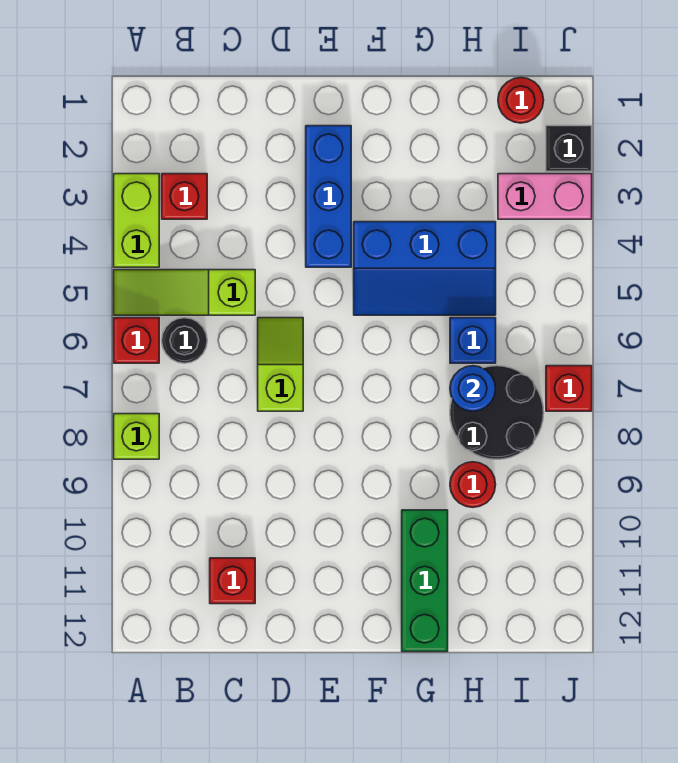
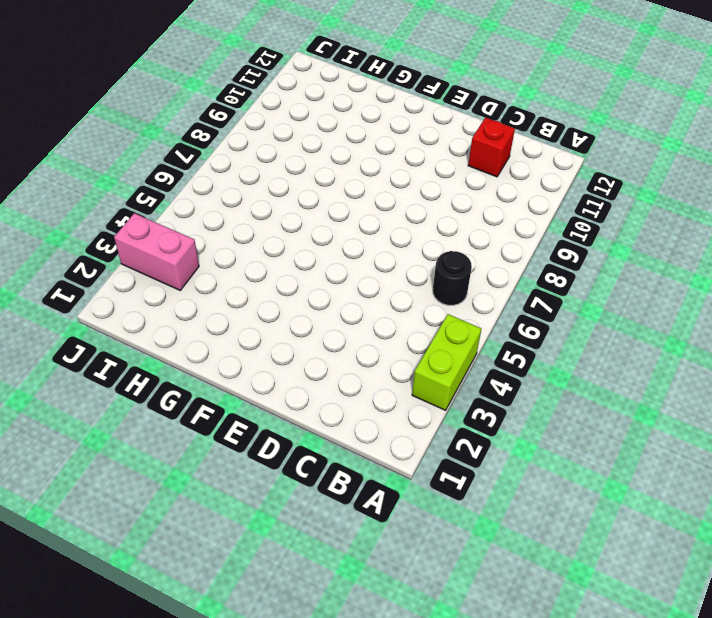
none -> lime 1x3 slope [114,270,255,315]
none -> red 1x1 brick [114,318,159,363]
none -> lime 1x1 brick [114,414,159,459]

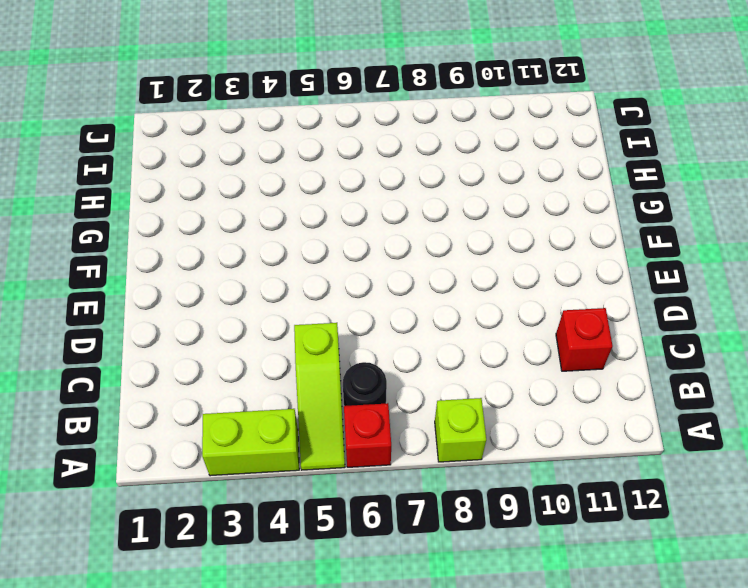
none -> red 1x1 brick [162,174,207,219]
none -> lime 1x2 slope [258,318,303,411]
none -> blue 1x3 brick [306,126,351,267]

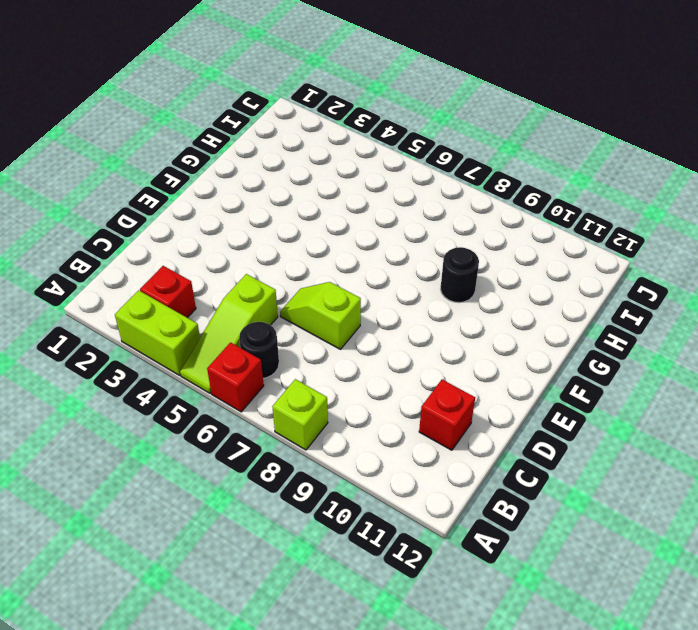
black 1x1 round brick [441,247,479,303] -> none
none -> blue 1x3 brick [306,126,351,267]
none -> blue 2x3 slope [354,222,496,315]
none -> green 1x3 brick [402,510,448,652]

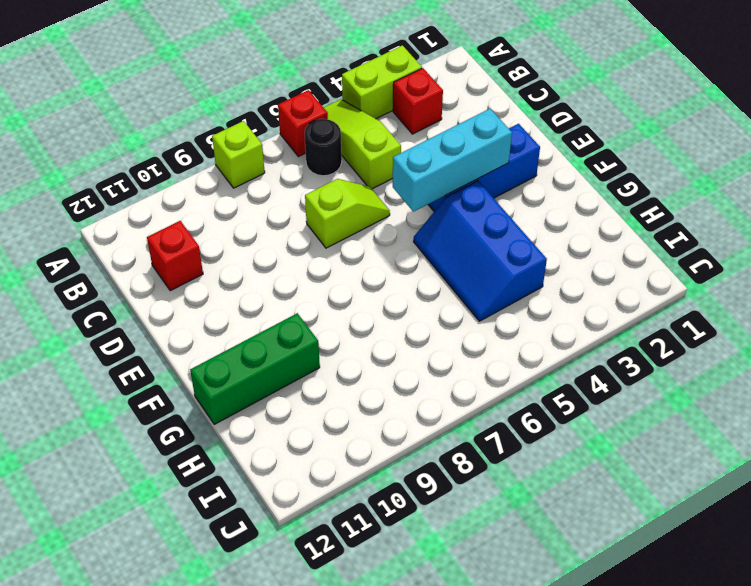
cyan 1x3 brick [393,109,512,212] -> none
none -> blue 1x1 brick [450,318,496,363]
none -> black 2x2 round brick [450,366,544,459]
none -> red 1x1 round brick [450,462,496,507]

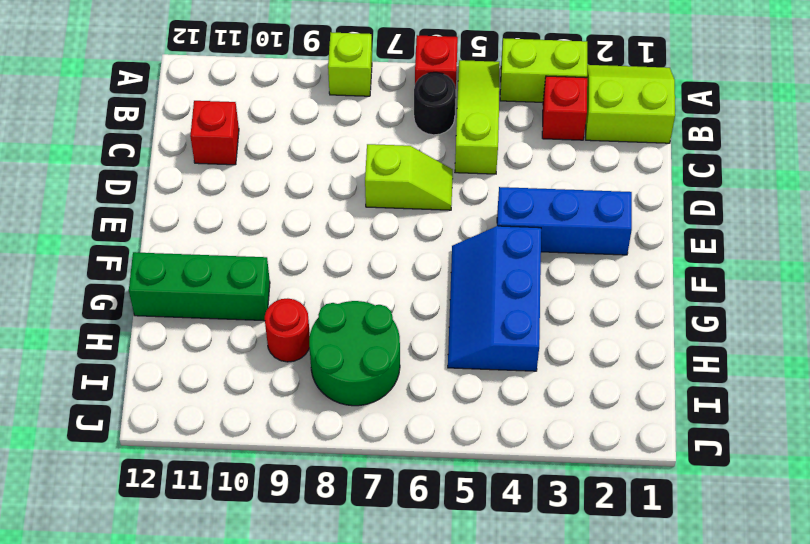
lime 2x2 slope [586,65,675,143] -> none
green 2x2 round brick [309,301,400,406] -> black 2x2 round brick [450,366,544,459]
none -> blue 1x1 brick [450,318,496,363]
none -> red 1x1 round brick [498,78,544,123]
none -> pink 1x2 brick [498,174,592,219]

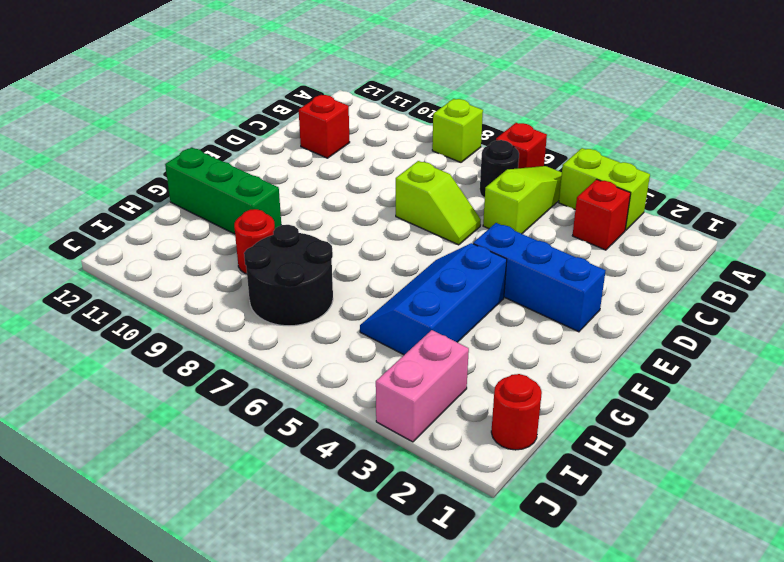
none -> blue 1x1 brick [450,318,496,363]
none -> black 1x1 brick [546,126,592,171]
none -> red 1x1 brick [546,366,592,411]

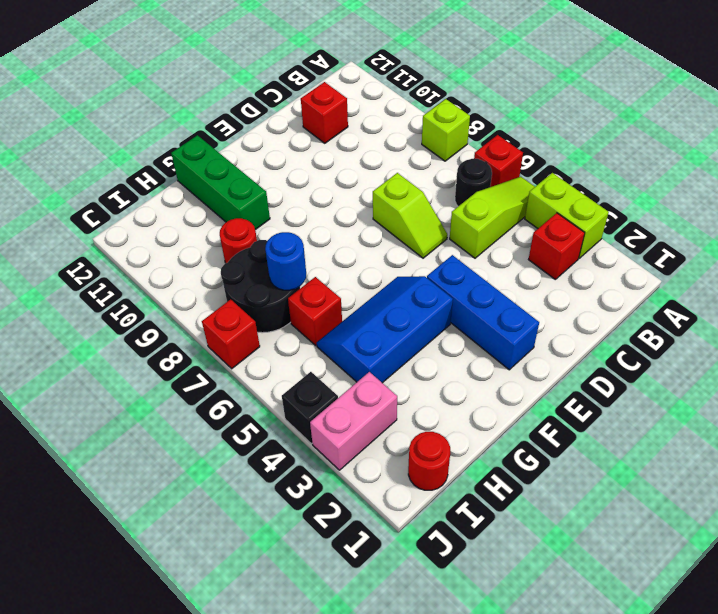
red 1x1 brick [288,277,342,345] -> blue 1x1 brick [450,318,496,363]
black 1x1 brick [282,372,338,444] -> black 1x1 brick moved to [546,126,592,171]

